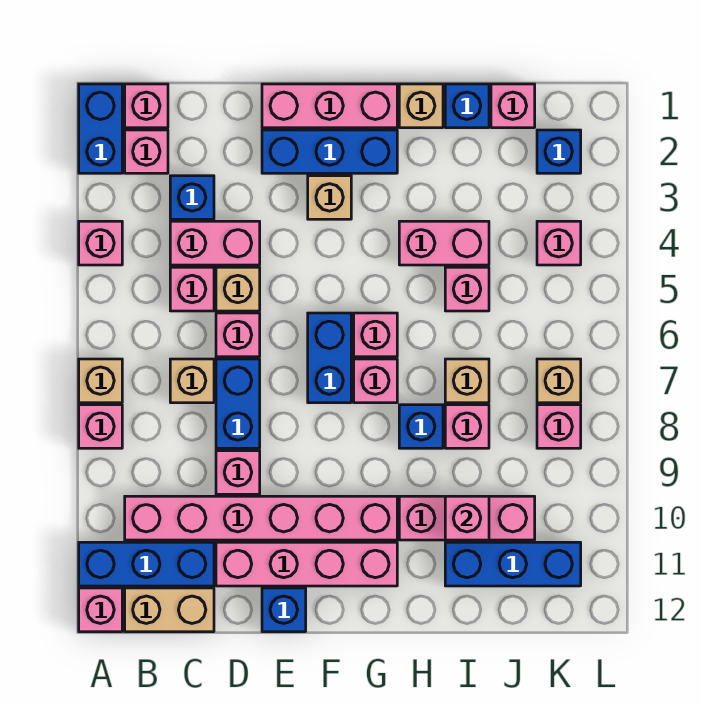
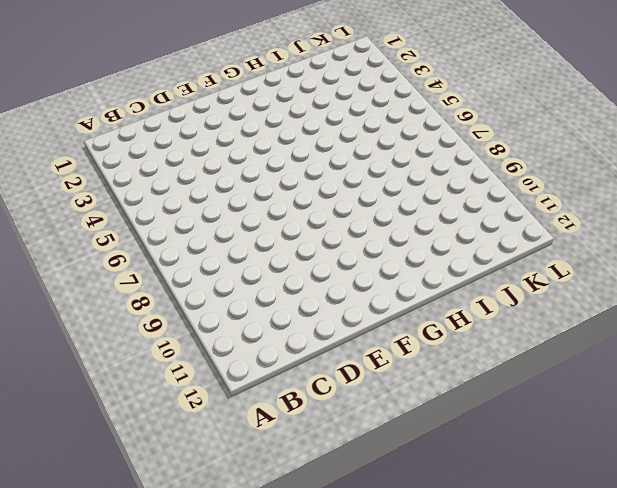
none -> blue 1x2 brick [79,84,122,173]
none -> pink 1x1 brick [79,221,122,265]
none -> tan 1x1 brick [79,359,122,403]
none -> pink 1x1 brick [79,405,122,448]

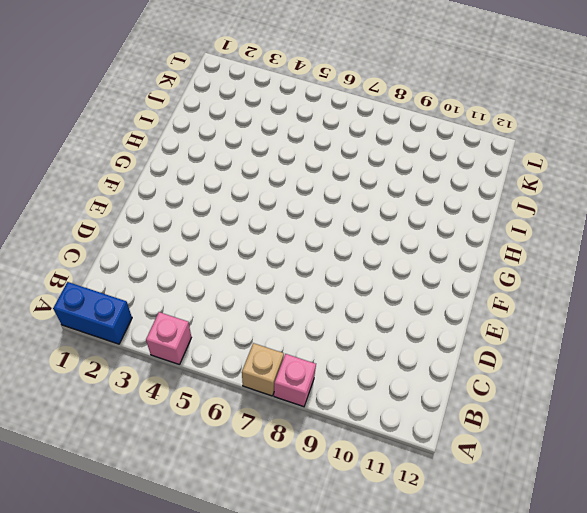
none -> blue 1x3 brick [79,542,214,586]
none -> pink 1x1 brick [79,588,122,632]
none -> pink 1x1 brick [125,84,168,128]
none -> pink 1x1 brick [125,130,168,173]

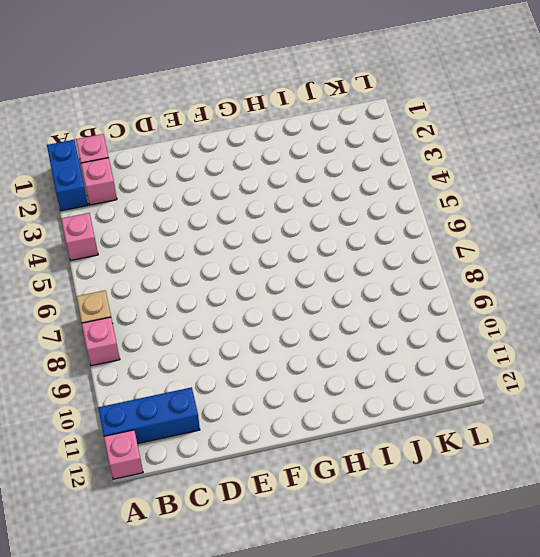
none -> pink 1x6 brick [125,496,397,540]
none -> tan 1x2 brick [125,588,214,632]
none -> blue 1x1 brick [170,176,214,219]
none -> pink 1x2 brick [170,221,260,265]

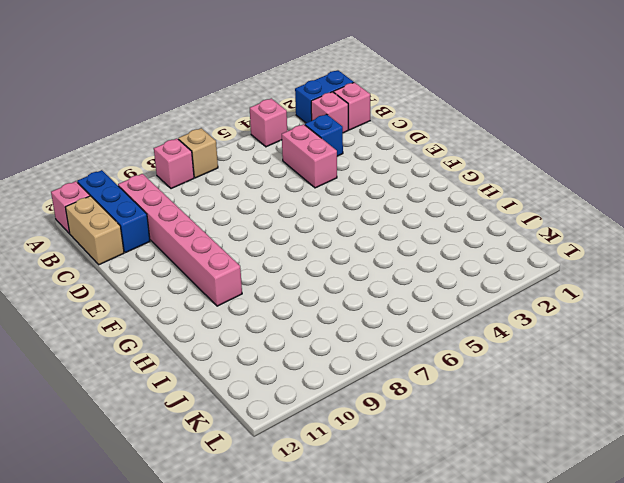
none -> pink 1x1 brick [170,267,214,311]
none -> tan 1x1 brick [170,359,214,403]
none -> tan 1x1 brick [216,267,260,311]
none -> pink 1x1 brick [216,313,260,357]

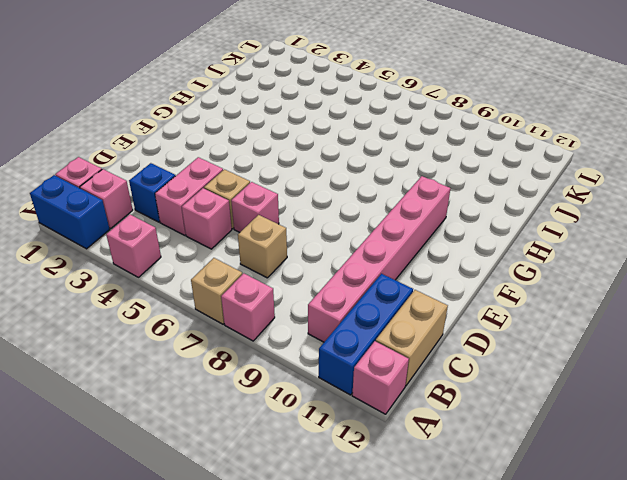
none -> blue 1x2 brick [216,359,260,448]
none -> pink 1x1 brick [216,451,260,494]
none -> pink 1x4 brick [216,542,397,586]
none -> pink 1x3 brick [262,84,397,128]

